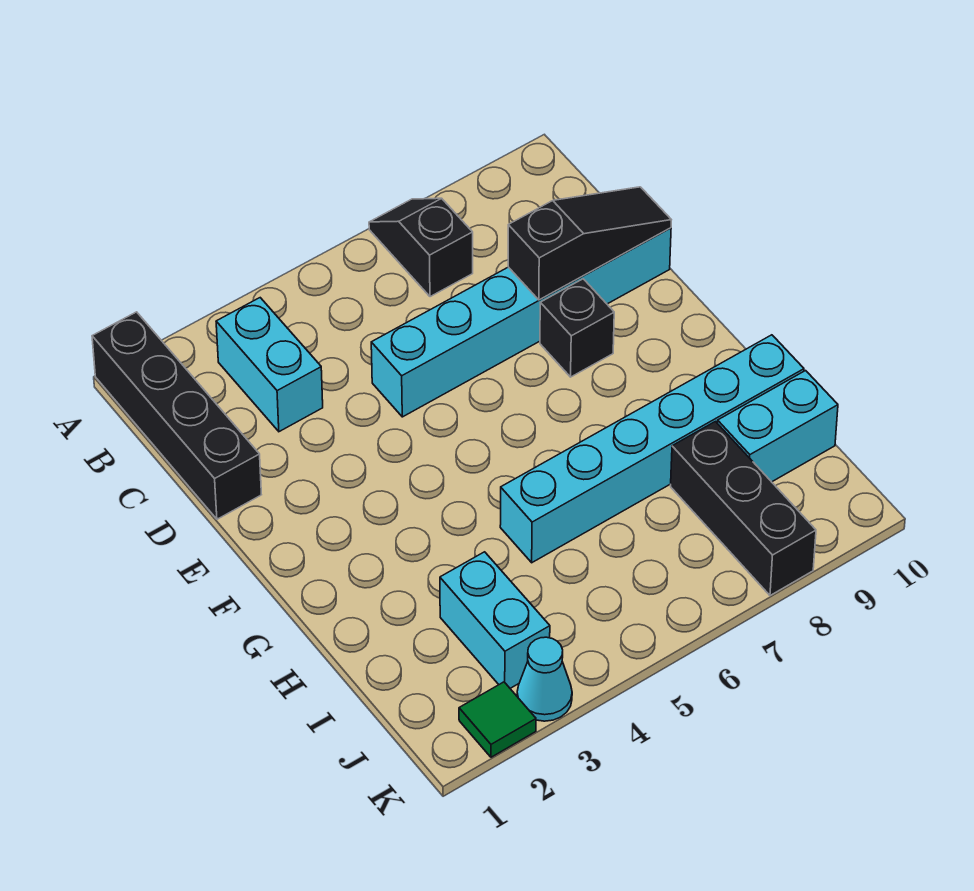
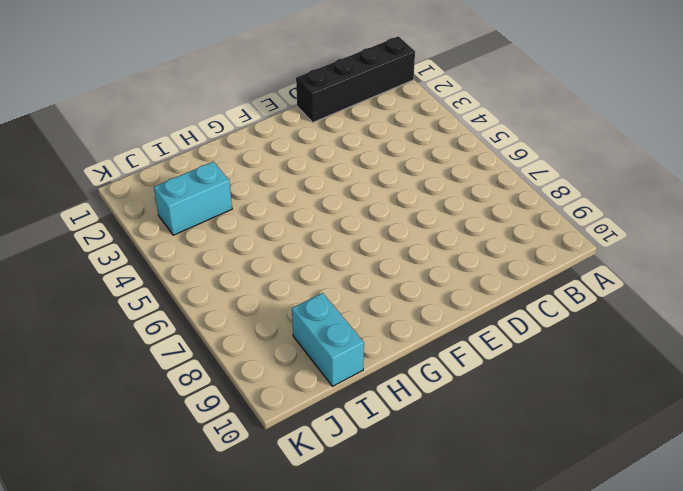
none -> black 1x2 slope [369,198,473,297]
none -> cyan 1x2 brick [216,298,323,432]
none -> cyan 1x6 brick [371,228,671,417]

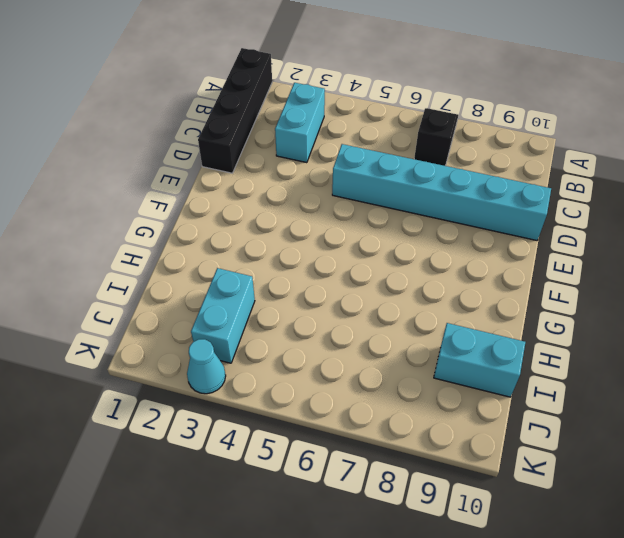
none -> black 1x1 brick [540,279,614,377]
none -> cyan 1x6 brick [500,335,804,563]
none -> black 1x3 brick [671,422,816,596]

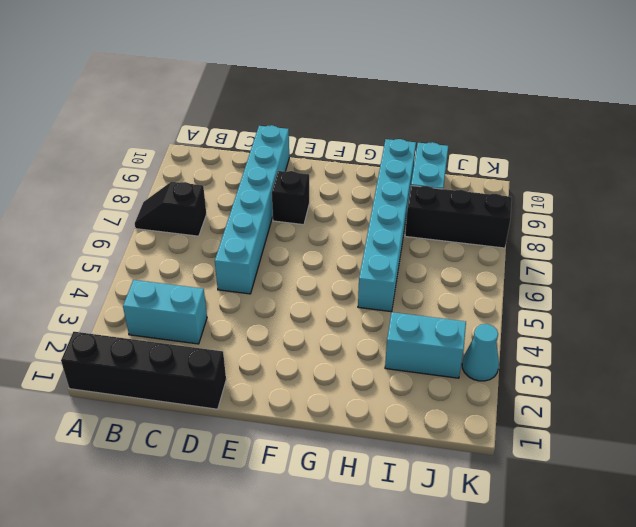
none -> green 1x1 tile [459,682,536,757]
none -> black 1x3 slope [508,187,671,300]

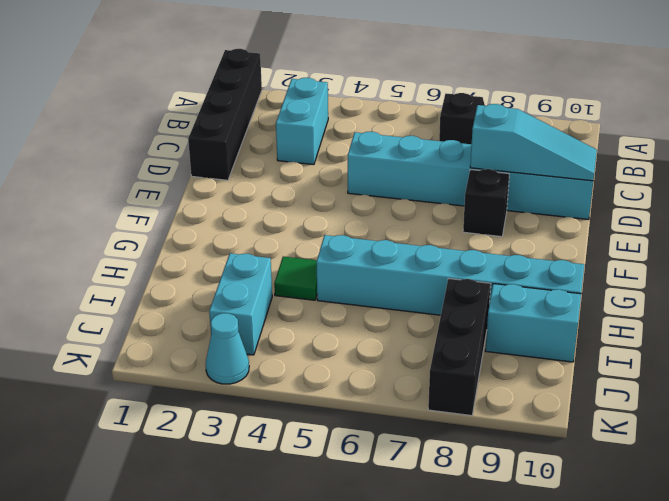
cyan 1x3 slope [470,104,597,181] -> black 1x3 slope [508,187,671,300]
green 1x1 tile [274,256,317,300] -> green 1x1 tile moved to [459,682,536,757]

